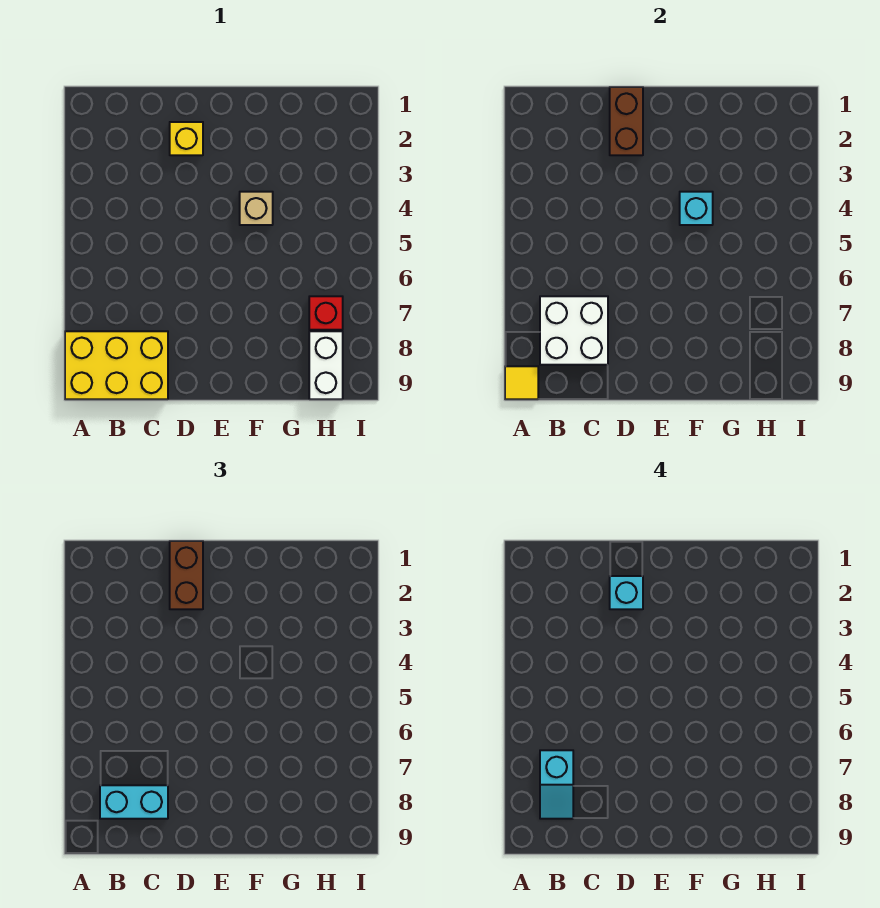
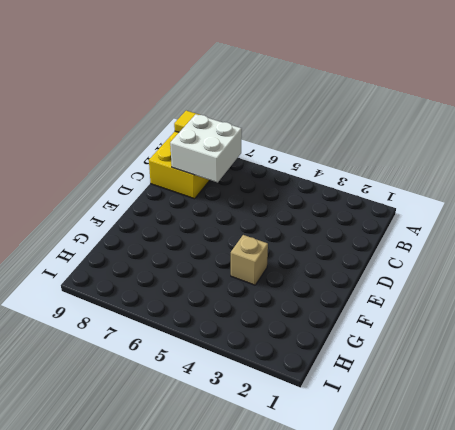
none -> yellow 1x1 brick [170,122,203,155]
none -> red 1x1 brick [309,296,343,330]
none -> white 1x2 brick [309,331,343,399]

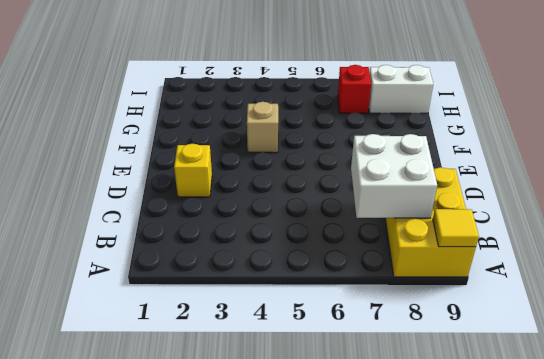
none -> brown 1x2 brick [610,87,643,155]
none -> cyan 1x1 brick [680,192,713,225]
none -> cyan 1x2 brick [100,785,168,819]

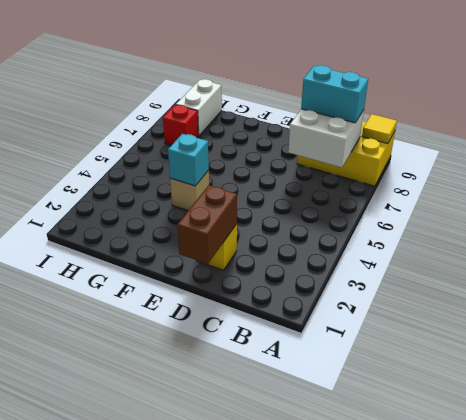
none -> brown 1x2 brick [170,541,203,609]
none -> cyan 1x2 slope [540,750,573,819]
none -> cyan 1x1 brick [610,576,643,609]

